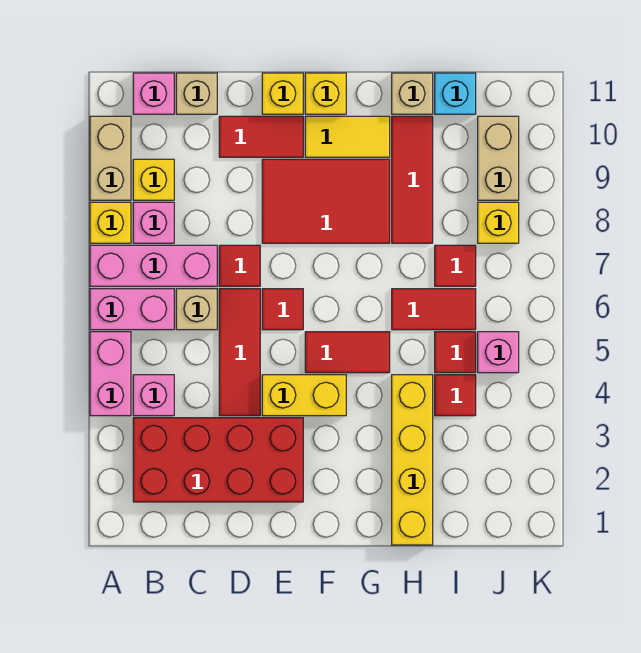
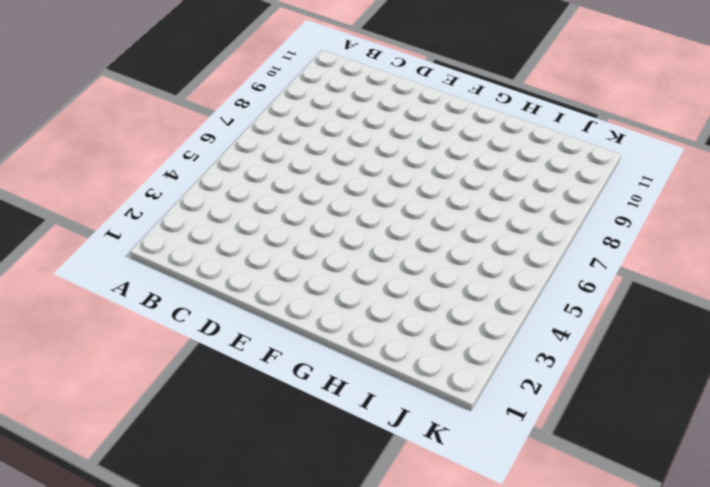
none -> pink 1x2 brick [90,332,131,416]
none -> pink 1x2 brick [90,289,174,330]
none -> pink 1x3 brick [90,245,217,286]
none -> yellow 1x1 brick [90,202,131,243]

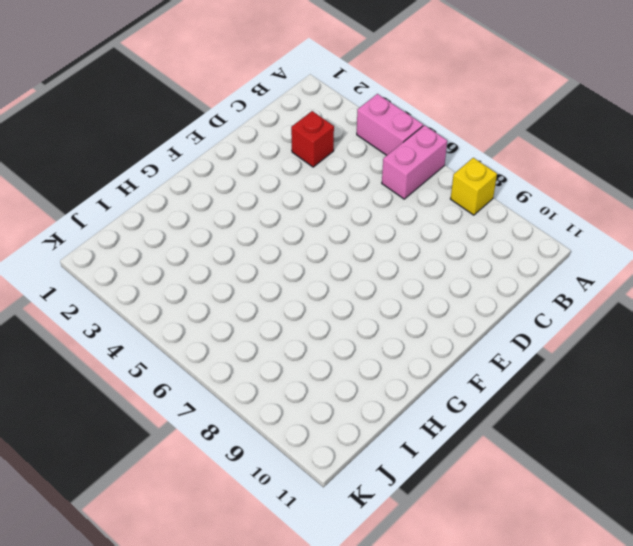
red 1x1 brick [291,111,334,167] -> red 2x4 brick [133,418,303,502]
none -> pink 1x3 brick [90,245,217,286]
none -> tan 1x2 brick [90,116,131,200]
none -> pink 1x1 brick [133,375,174,416]
none -> pink 1x1 brick [133,202,174,243]

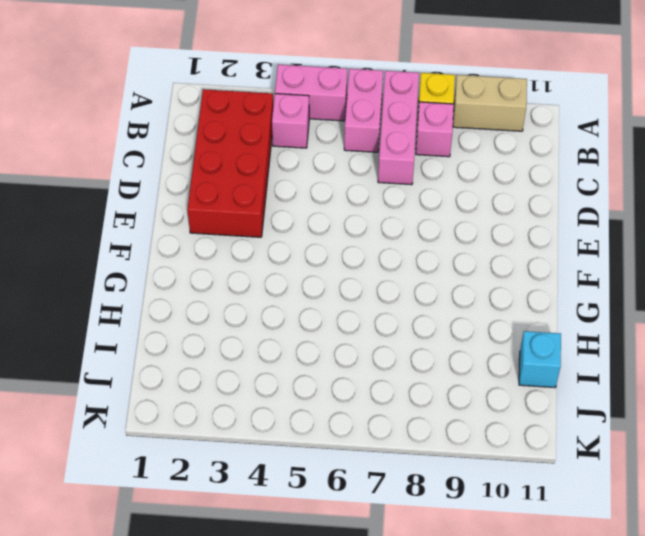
none -> yellow 1x1 brick [133,159,174,200]
none -> pink 1x1 brick [133,73,174,114]
none -> tan 1x1 brick [176,289,217,330]
none -> tan 1x1 brick [176,73,217,114]

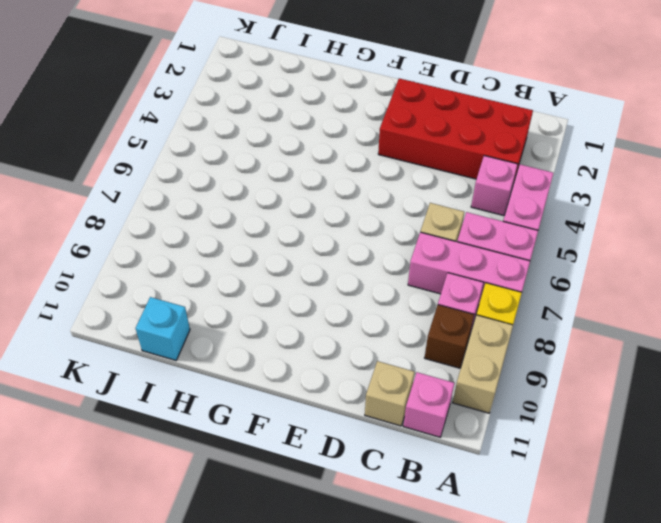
brown 1x1 brick [425,305,474,368] -> yellow 1x1 brick [133,159,174,200]
none -> red 1x3 tile [219,289,260,416]
none -> red 1x1 tile [219,245,260,286]
none -> red 1x2 tile [219,116,303,157]
none -> yellow 1x2 brick [262,375,346,416]

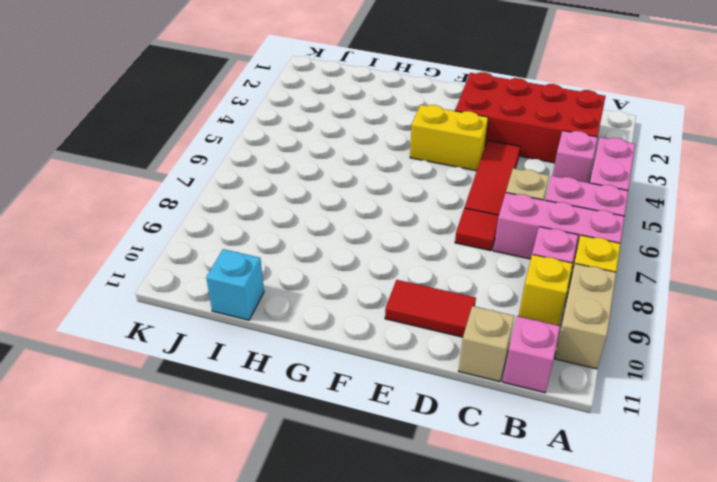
none -> red 1x1 tile [262,289,303,330]
none -> red 2x3 tile [262,159,390,243]
none -> yellow 1x1 brick [262,73,303,114]
none -> red 1x2 tile [305,332,390,373]

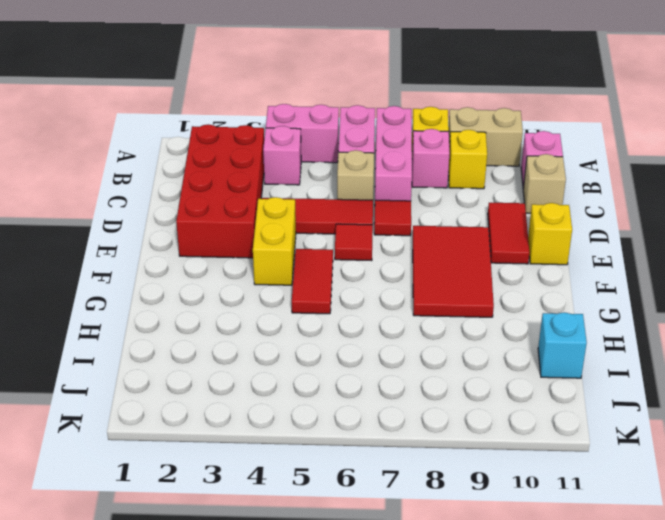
none -> yellow 1x2 tile [305,116,390,157]
none -> yellow 1x1 brick [305,73,346,114]
none -> yellow 1x4 brick [392,375,433,545]
none -> red 1x2 tile [392,289,476,330]

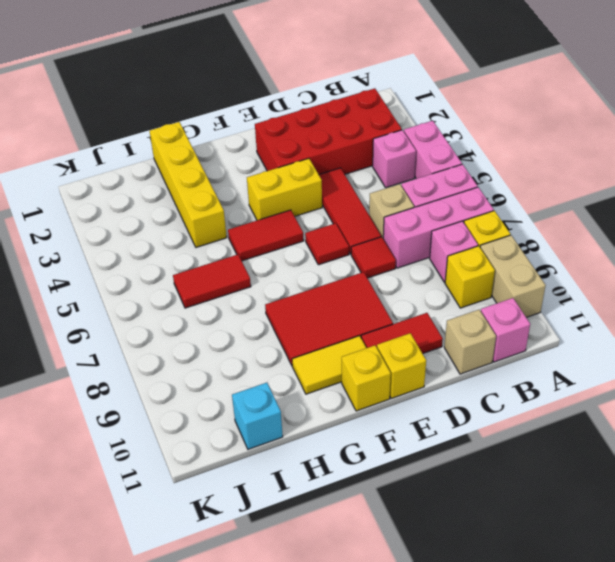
none -> red 1x3 tile [392,116,433,243]
none -> tan 1x1 brick [392,73,433,114]
none -> red 1x1 tile [435,375,476,416]
none -> red 1x1 tile [435,332,476,373]

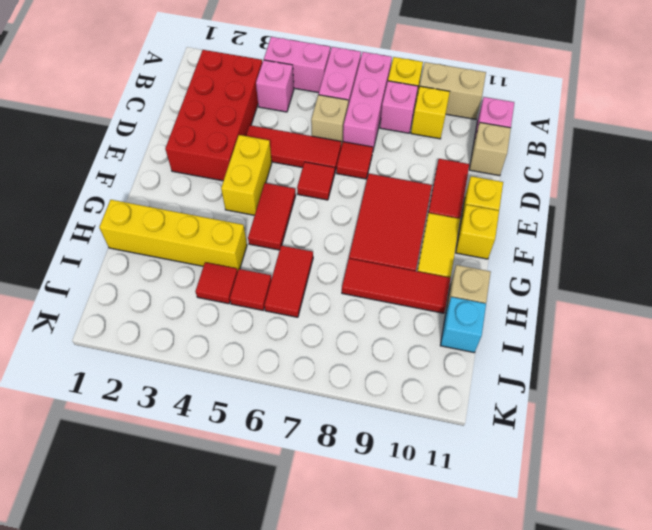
none -> red 1x1 tile [435,245,476,286]
none -> pink 1x1 brick [478,332,519,373]
none -> yellow 1x1 brick [478,202,519,243]
none -> tan 1x2 brick [478,116,519,200]

